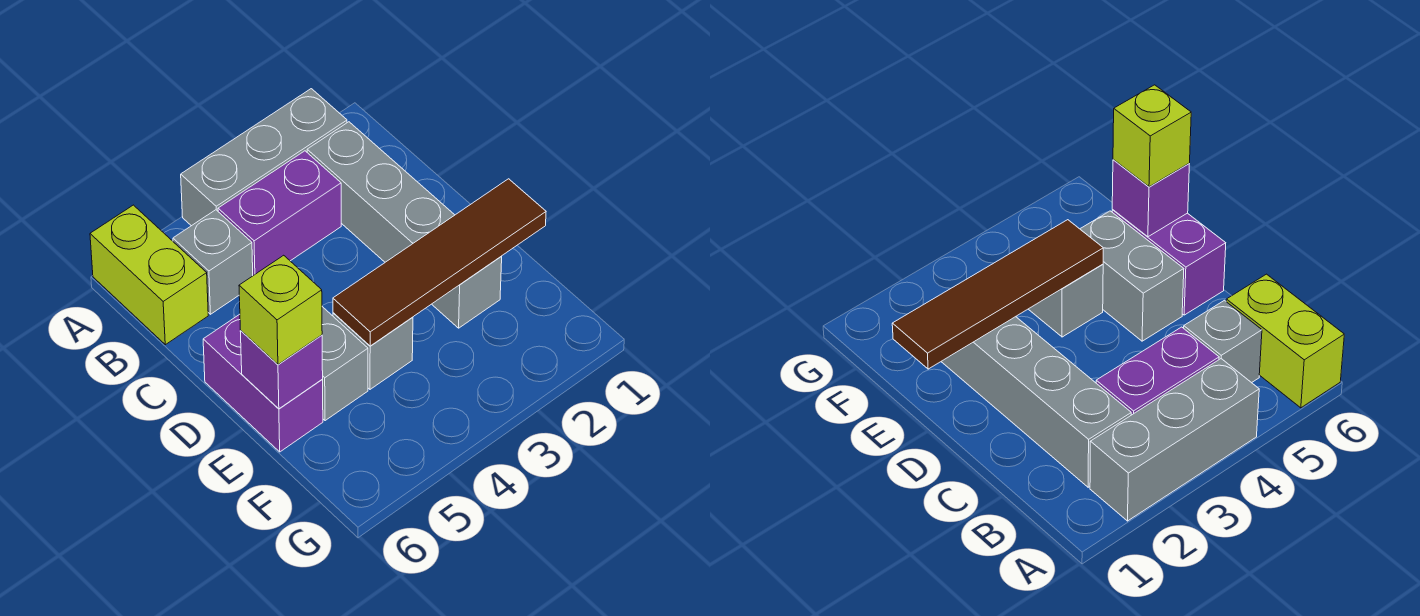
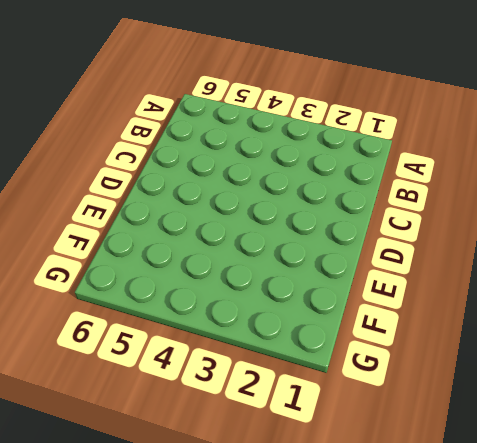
none -> grey 1x3 brick [181,89,347,226]
none -> lime 1x2 brick [90,205,208,345]

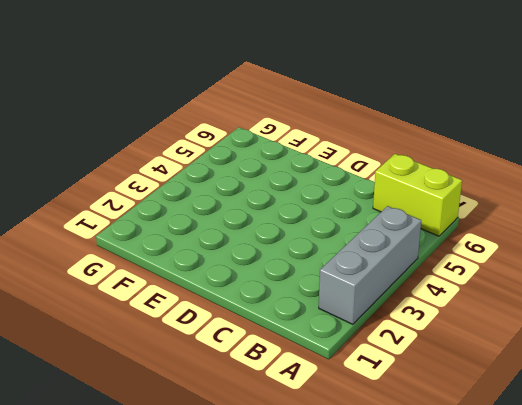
none -> grey 1x4 brick [307,122,502,328]
none -> purple 1x2 brick [218,151,341,276]

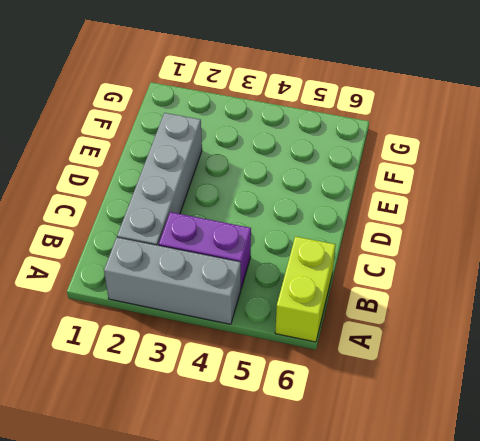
none -> grey 1x1 brick [173,210,253,314]
none -> grey 1x2 brick [322,307,368,421]

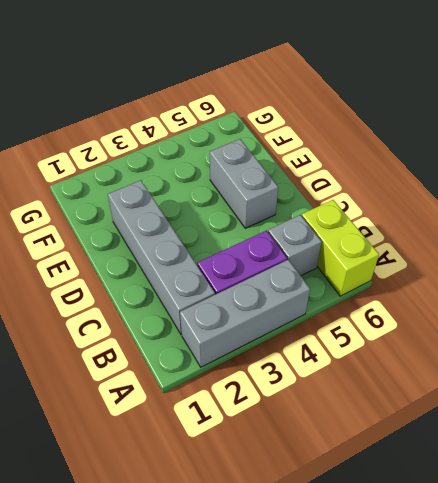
none -> purple 1x2 brick [203,314,323,452]
none -> grey 1x1 brick [333,313,413,389]

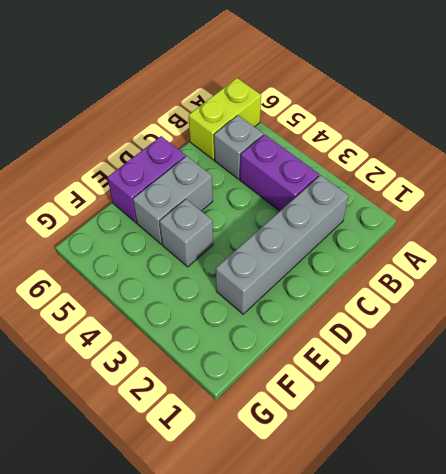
none -> grey 1x3 brick [181,89,347,226]
none -> brown 1x4 tile [333,179,546,346]

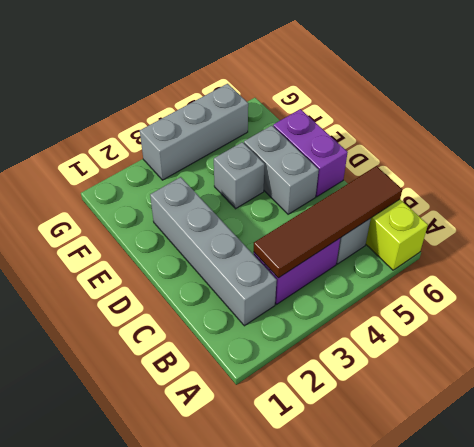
brown 1x4 tile [254,166,402,278] -> brown 1x4 tile moved to [333,179,546,346]
grey 1x3 brick [140,84,248,180] -> grey 1x3 brick moved to [181,89,347,226]
none -> purple 1x1 brick [240,331,323,409]
none -> lime 1x1 brick [239,255,322,365]

